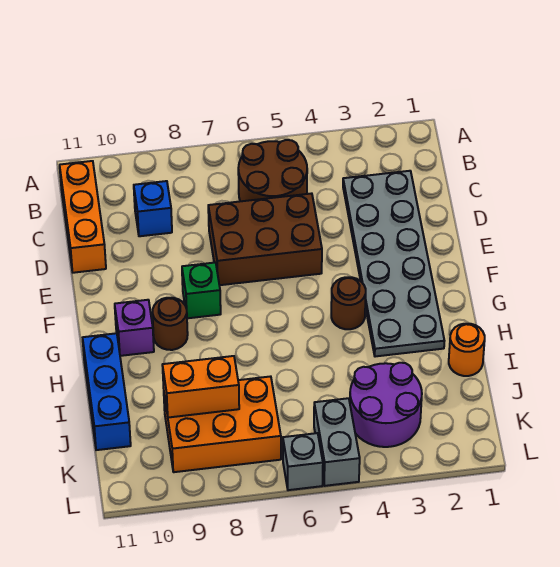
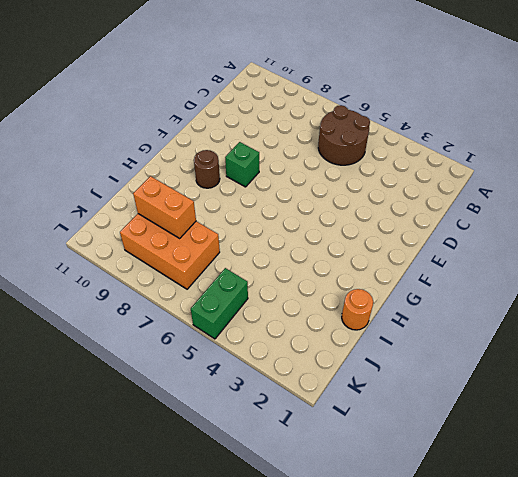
green 1x2 brick [191,268,248,339] -> grey 1x2 brick [314,398,360,486]
none -> orange 1x3 brick [60,161,106,273]
none -> grey 2x6 plate [343,171,444,357]
none -> blue 1x1 brick [134,181,172,236]

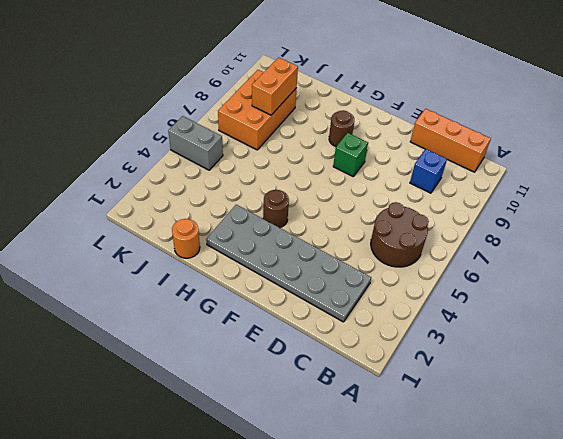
none -> brown 2x3 brick [208,193,322,285]
none -> purple 1x1 brick [115,300,154,356]
none -> blue 1x3 brick [83,333,131,450]

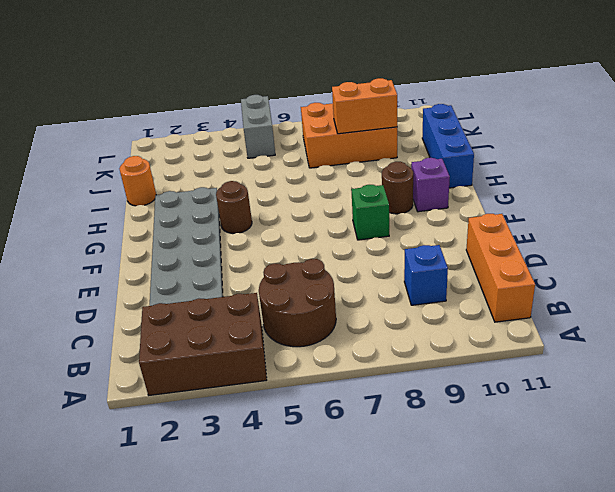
brown 2x3 brick [139,293,267,395] -> brown 2x3 brick moved to [208,193,322,285]
none -> purple 2x2 round brick [350,363,422,447]
none -> grey 1x1 brick [283,433,323,490]

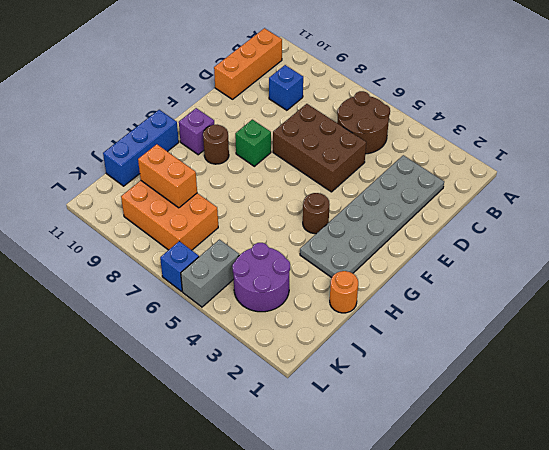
blue 1x1 brick [160,241,199,291] -> grey 1x1 brick [283,433,323,490]

